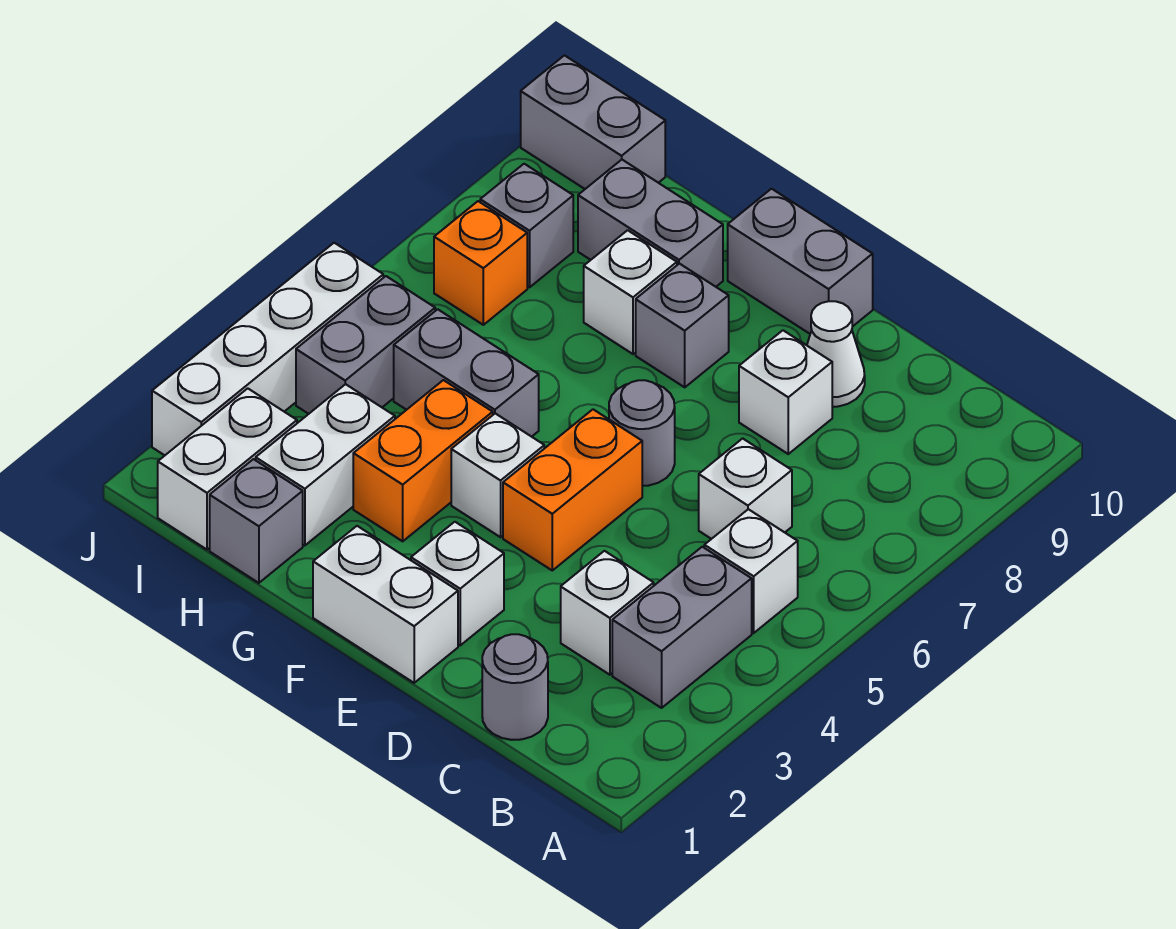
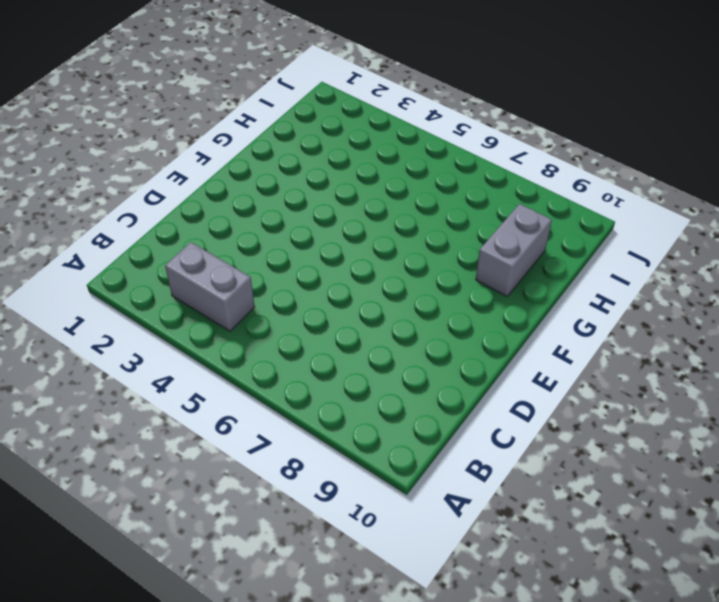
none -> white 1x1 brick [704,509,798,633]
none -> grey 1x1 round brick [482,634,548,740]
none -> white 1x1 brick [561,551,654,675]

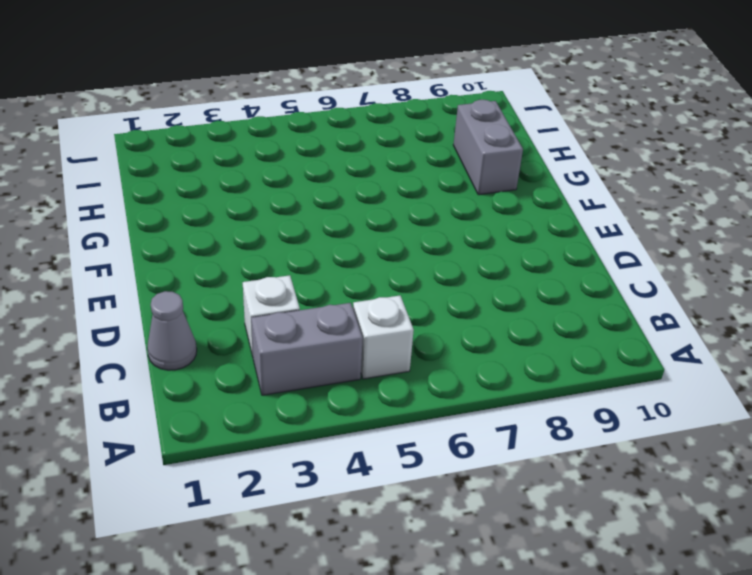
grey 1x1 cone [147,291,197,370] -> grey 1x1 round brick [482,634,548,740]
none -> white 1x1 brick [699,438,792,539]
none -> white 1x1 brick [739,330,832,454]
none -> white 1x1 cone [807,301,865,407]

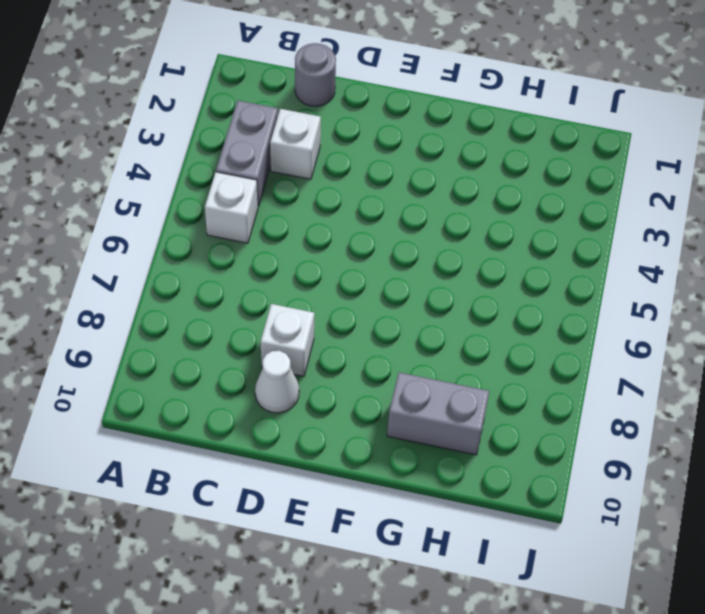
none -> white 1x1 brick [699,438,792,539]
none -> white 1x2 brick [313,526,458,683]
none -> white 1x1 brick [411,522,504,645]

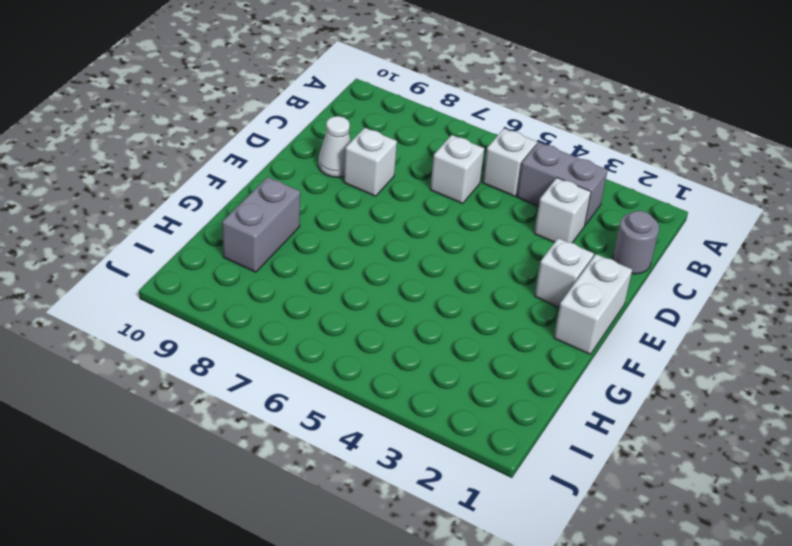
none -> orange 1x2 brick [503,409,642,570]
none -> grey 1x1 round brick [609,380,675,486]
none -> grey 1x2 brick [728,189,873,334]

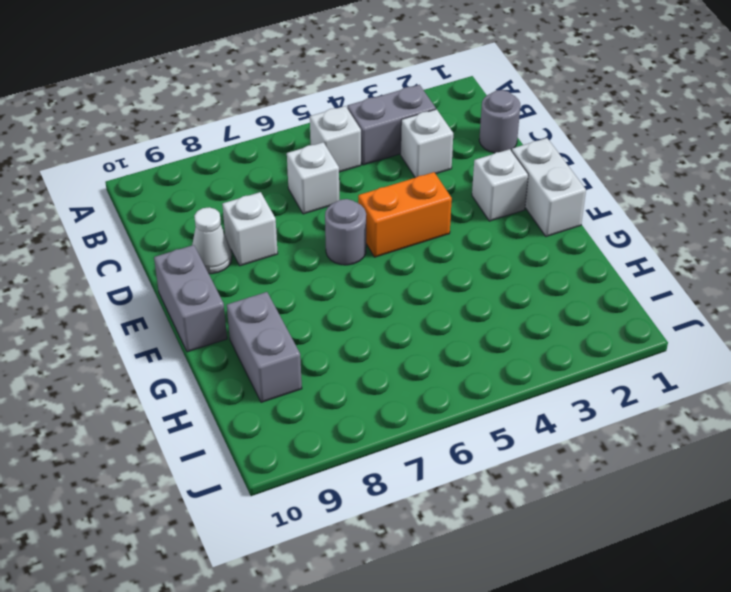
none -> white 1x1 brick [451,413,544,537]
none -> grey 1x1 brick [636,264,729,387]
none -> orange 1x2 brick [353,380,493,541]

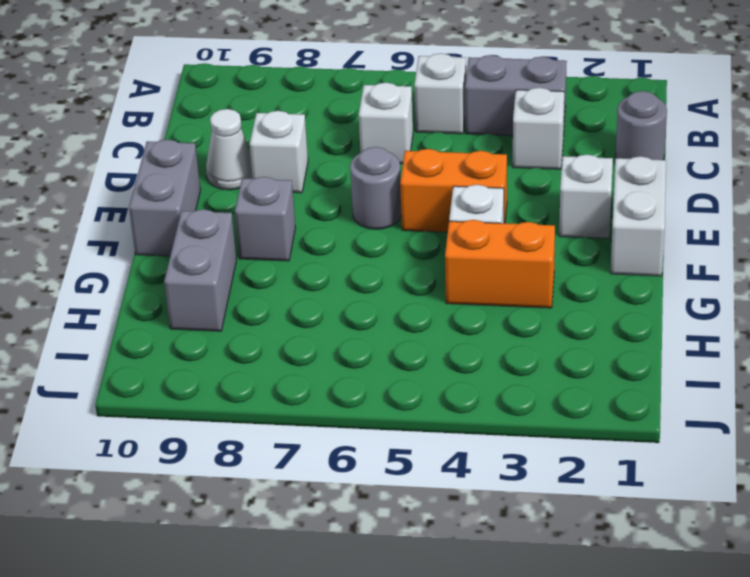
none -> grey 1x2 brick [394,309,539,437]
none -> white 1x1 brick [584,230,677,354]
none -> grey 1x1 brick [210,459,303,583]

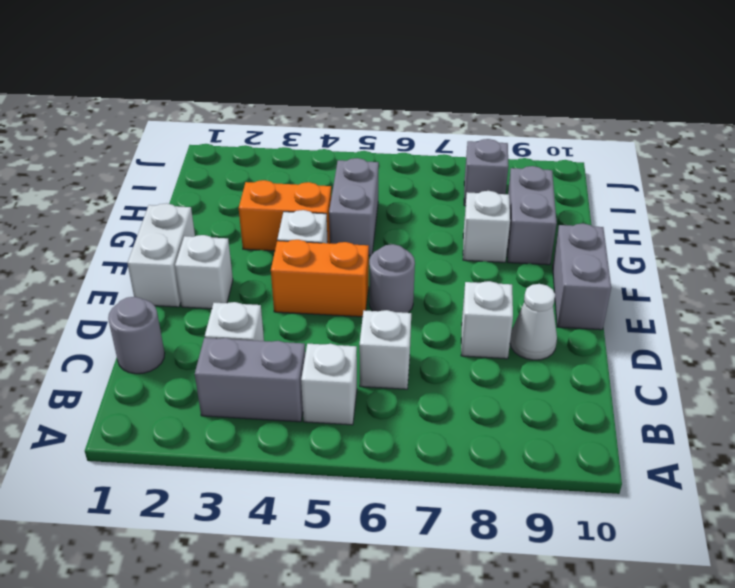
none -> grey 1x1 brick [636,264,729,387]
none -> grey 1x1 brick [210,459,303,583]
none -> white 1x2 brick [256,384,395,545]

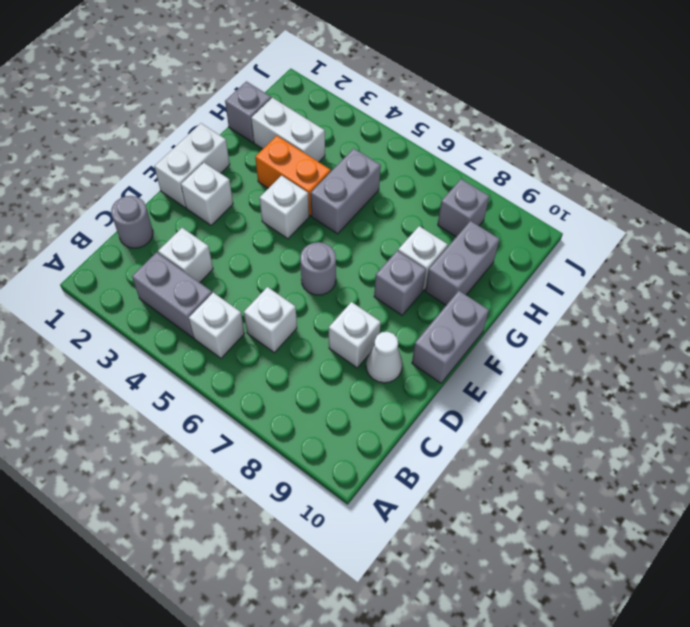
none -> orange 1x2 brick [503,409,642,570]
none -> white 1x2 brick [158,388,297,550]
none -> grey 1x2 brick [296,276,435,414]

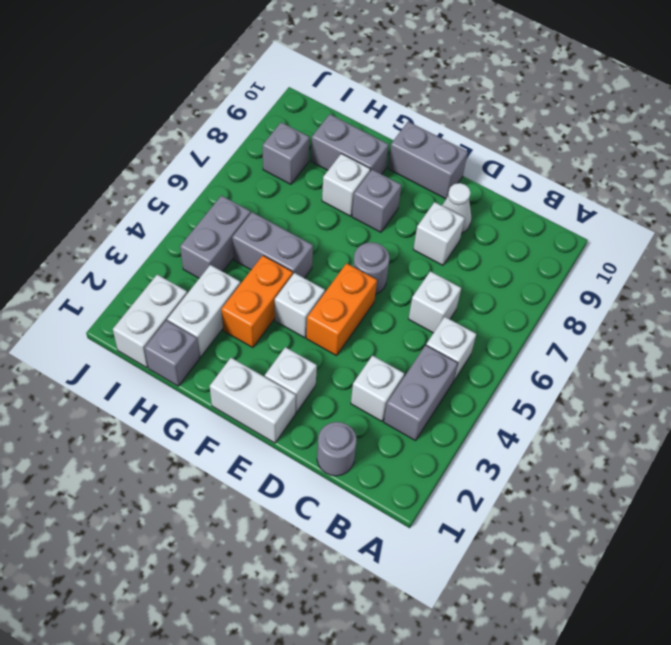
none -> orange 1x1 brick [434,201,527,325]
none -> grey 1x2 brick [521,55,665,189]
none -> white 1x4 brick [152,243,383,455]

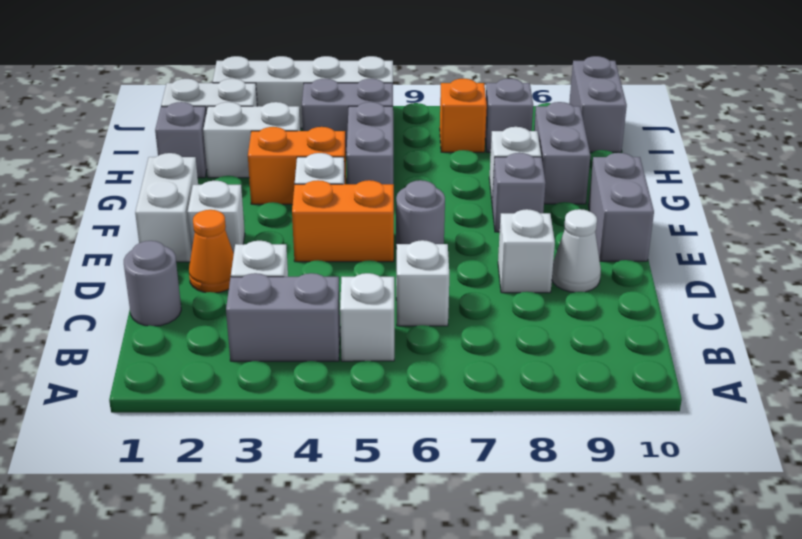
orange 1x1 cone [189,210,234,293] -> none

